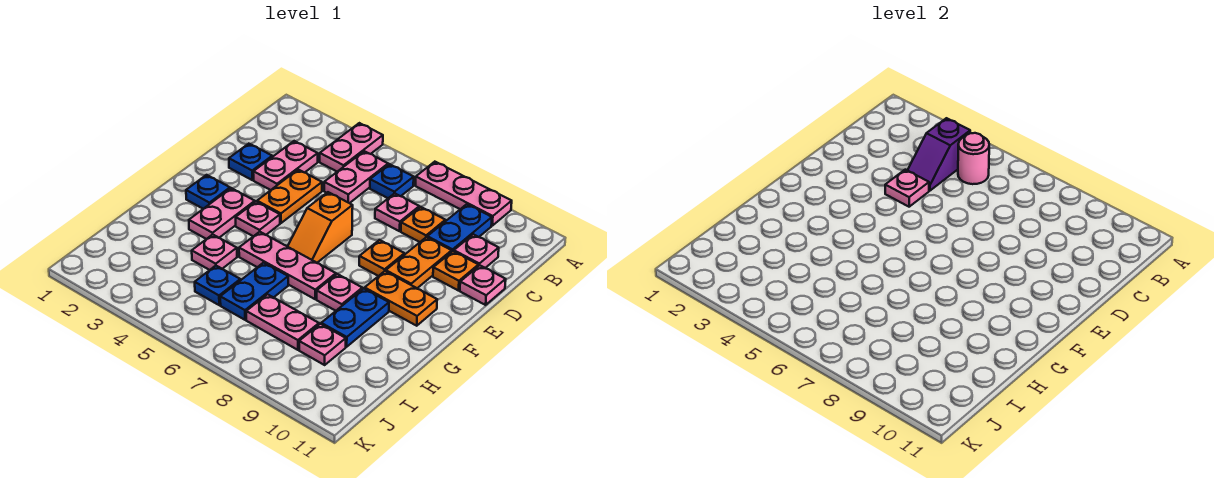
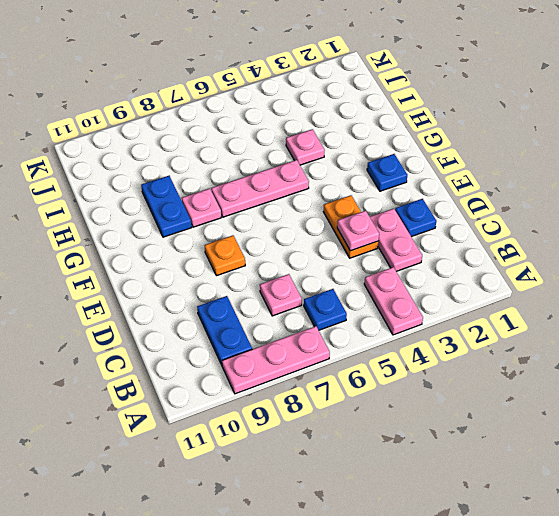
none -> pink 1x2 plate [324,151,388,203]
none -> orange 1x1 plate [401,207,445,242]
none -> pink 1x1 plate [454,234,499,268]
none -> orange 1x2 plate [386,237,452,288]

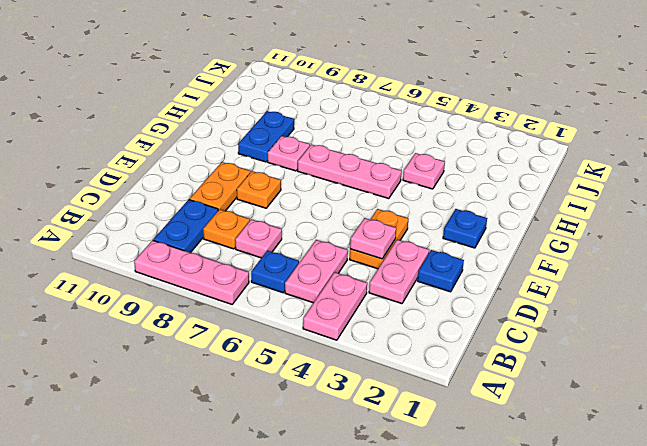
none -> pink 1x1 plate [454,234,499,268]
none -> orange 1x1 plate [433,251,478,291]
none -> pink 1x1 plate [460,265,506,305]
none -> orange 1x2 slope [288,192,353,263]

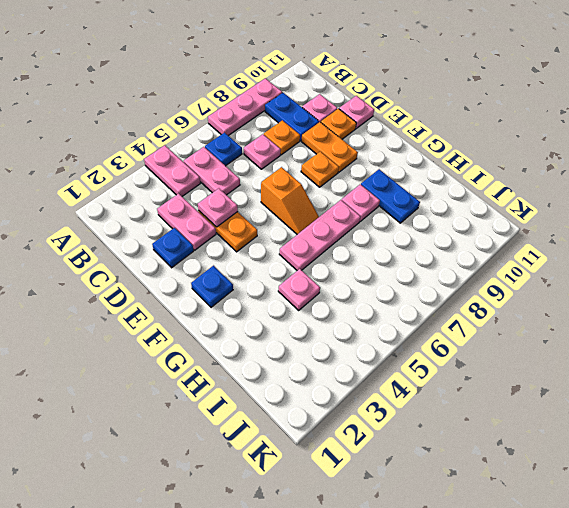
none -> pink 1x2 plate [189,188,255,239]
none -> pink 1x1 plate [236,202,280,236]
none -> orange 1x2 plate [365,271,437,326]
none -> blue 1x2 plate [220,263,288,320]

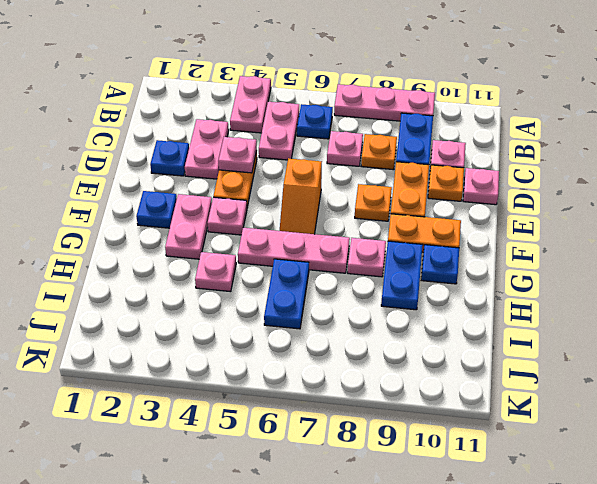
blue 1x1 plate [421,245,459,284] -> blue 1x1 plate moved to [195,266,240,305]
none -> pink 1x2 plate [246,294,319,350]
none -> pink 1x1 plate [299,324,346,365]
none -> purple 1x2 slope [908,118,970,191]
none -> pink 1x1 round brick [958,133,989,184]

